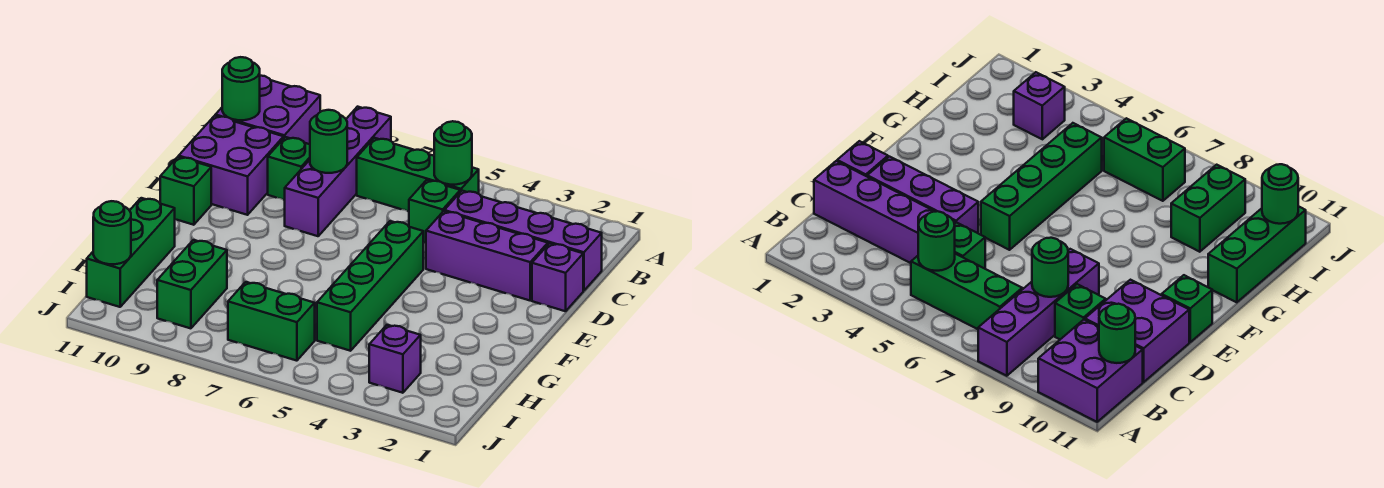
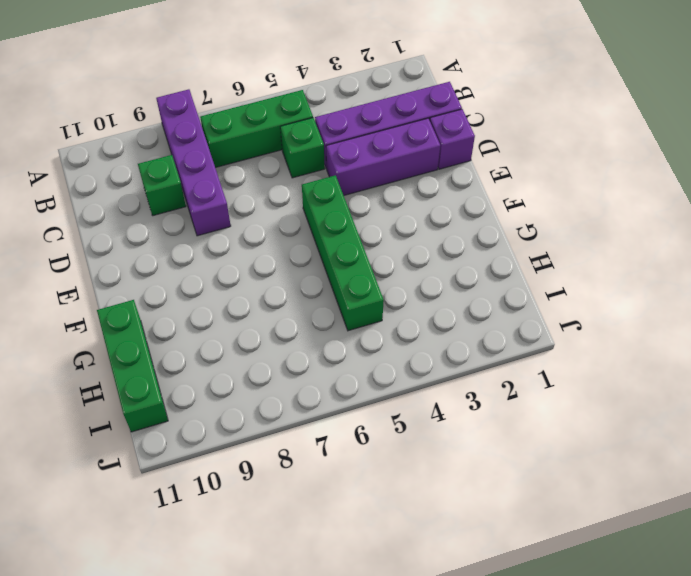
none -> purple 2x2 brick [215,76,320,144]
none -> purple 2x2 brick [179,116,284,215]
none -> green 1x1 brick [160,157,211,225]

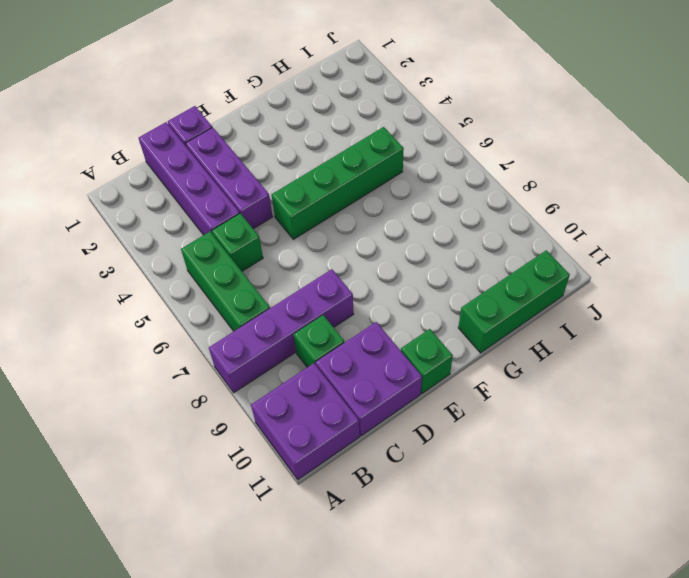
none -> green 1x2 brick [157,240,227,328]
none -> purple 1x1 brick [369,325,421,393]
none -> green 1x2 brick [228,282,315,361]

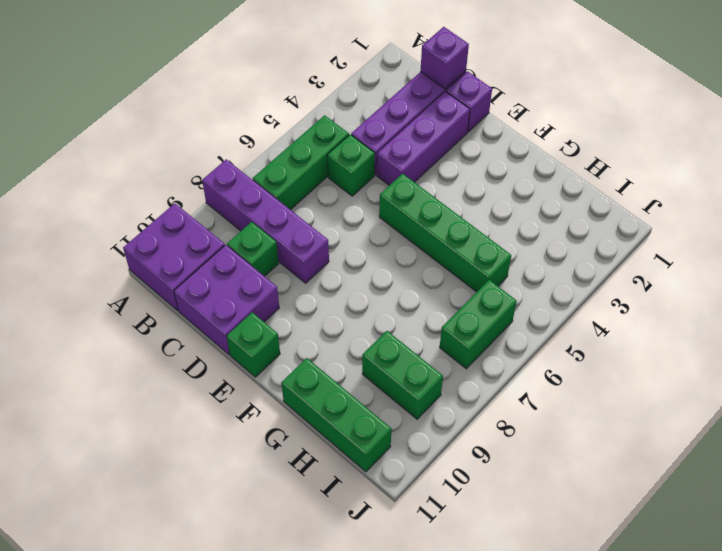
purple 1x1 brick [420,27,469,89] -> purple 1x1 brick moved to [369,325,421,393]
none -> green 1x1 round brick [434,121,472,185]
none -> green 1x1 round brick [222,57,260,120]
none -> green 1x1 round brick [310,110,347,173]

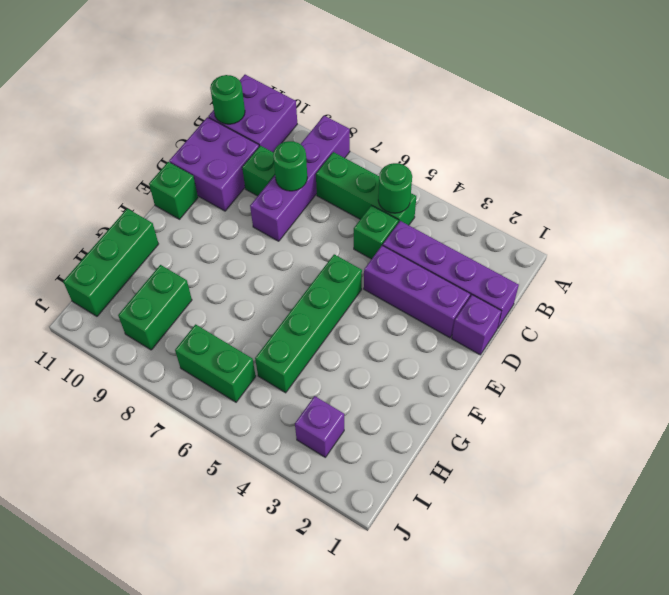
none -> green 1x1 round brick [93,201,131,264]

